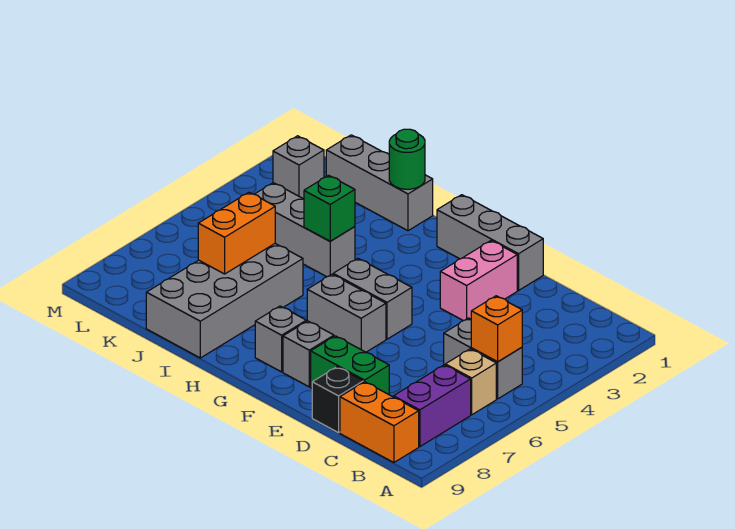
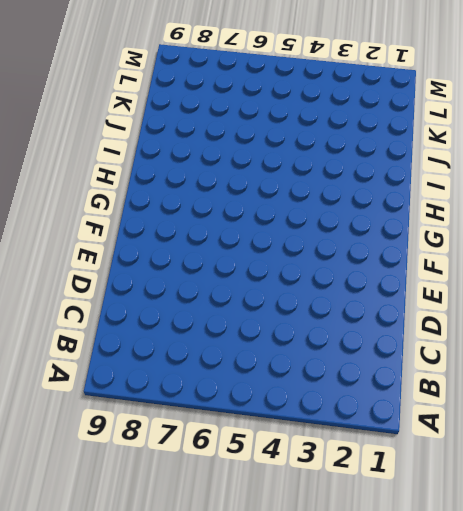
none -> grey 1x2 brick [444,318,522,399]
none -> tan 1x1 brick [445,349,496,415]
none -> purple 1x2 brick [394,365,471,447]

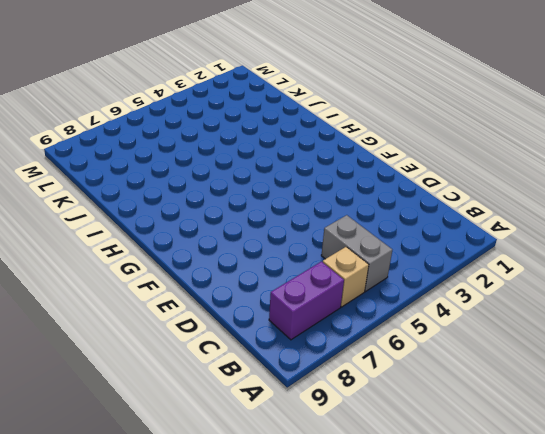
none -> orange 1x2 brick [340,382,419,463]
none -> green 1x2 brick [311,336,389,394]
none -> black 1x1 brick [312,367,363,433]

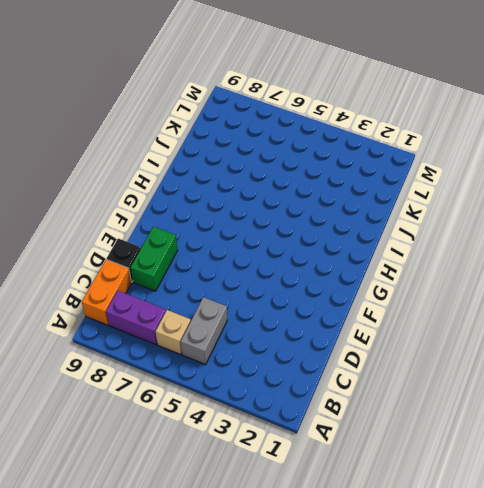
none -> grey 1x3 brick [437,195,543,290]
none -> pink 1x2 brick [440,241,517,321]
none -> grey 1x2 brick [333,258,412,339]

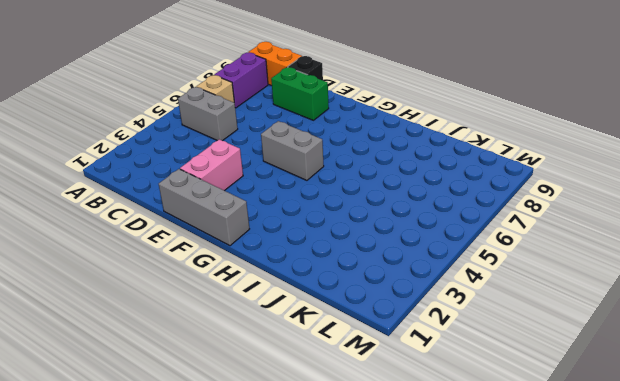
none -> grey 1x2 brick [307,274,386,352]
none -> grey 1x1 brick [283,321,334,387]
none -> grey 1x1 brick [255,306,306,372]

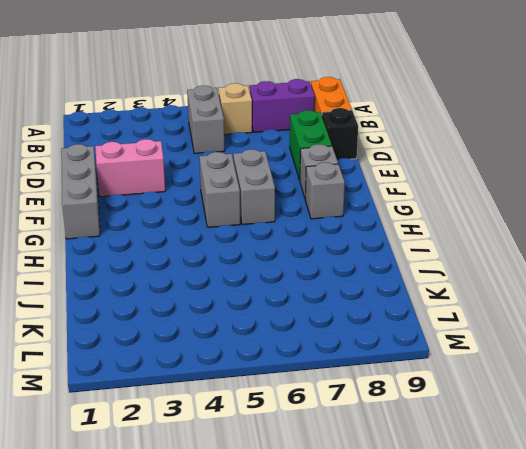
none -> grey 1x3 brick [326,135,433,231]
none -> grey 1x3 brick [255,183,355,277]
none -> grey 2x4 brick [146,244,303,358]

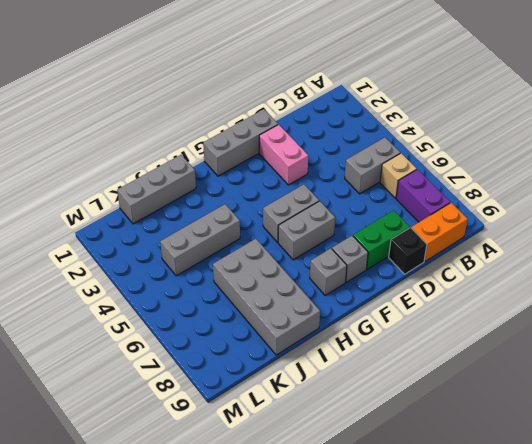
none -> grey 1x1 brick [273,136,324,199]
none -> orange 1x1 brick [471,296,522,362]
none -> green 1x1 round brick [389,129,425,189]

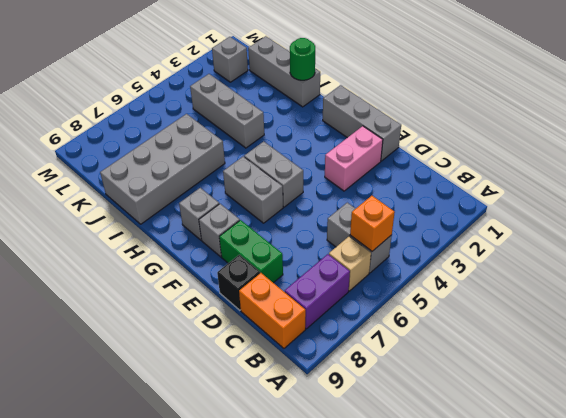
none -> green 1x1 brick [304,175,355,241]
none -> orange 1x2 brick [198,192,275,274]

